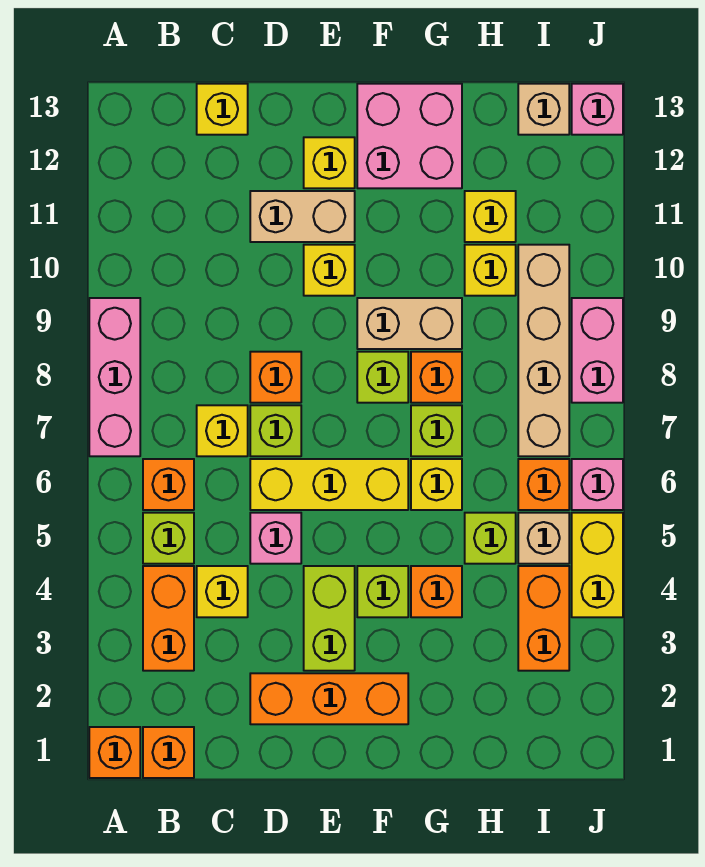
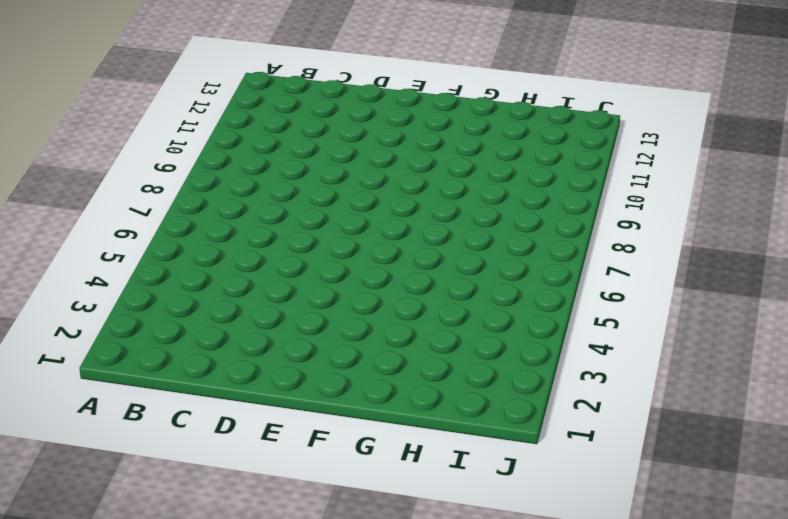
none -> orange 1x1 brick [89,727,140,778]
none -> pink 1x3 brick [89,298,140,456]
none -> orange 1x1 brick [143,727,194,778]
none -> orange 1x2 brick [143,566,194,671]

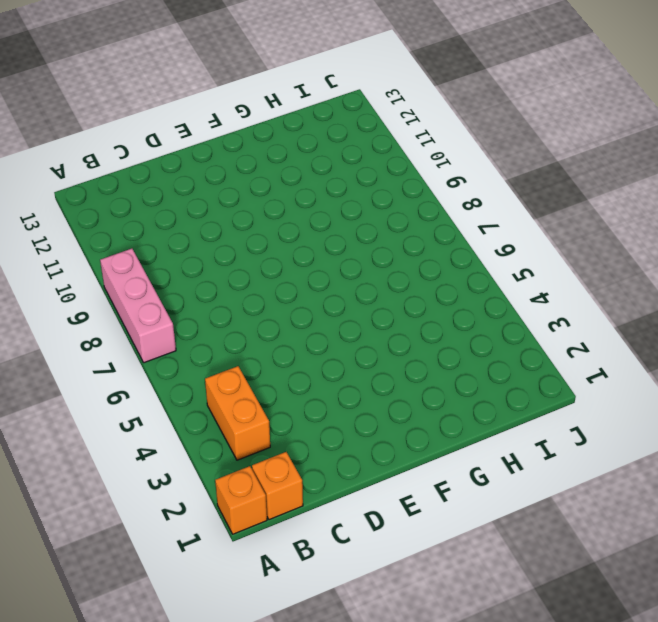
none -> lime 1x1 brick [143,513,194,564]
none -> orange 1x1 brick [143,459,194,510]
none -> yellow 1x1 brick [197,566,248,617]
none -> yellow 1x1 brick [197,405,248,456]

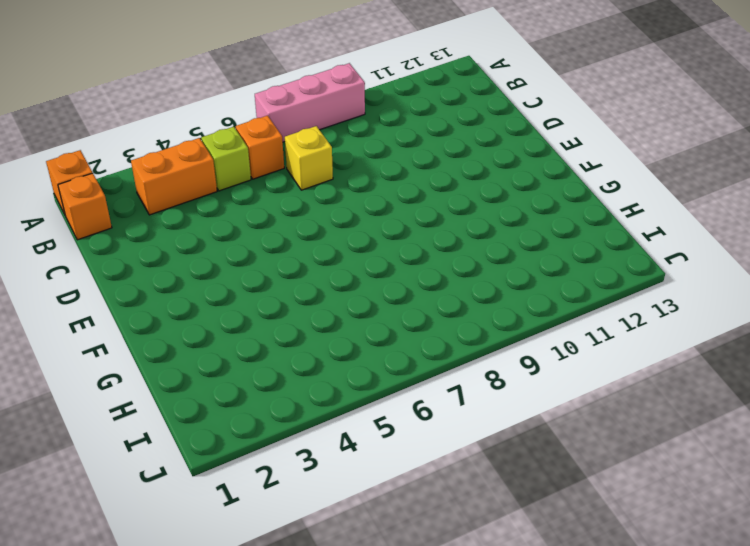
none -> yellow 1x1 brick [197,566,248,617]
none -> yellow 1x1 brick [197,84,248,135]
none -> orange 1x3 brick [250,673,408,724]
none -> pink 1x1 brick [250,513,301,564]

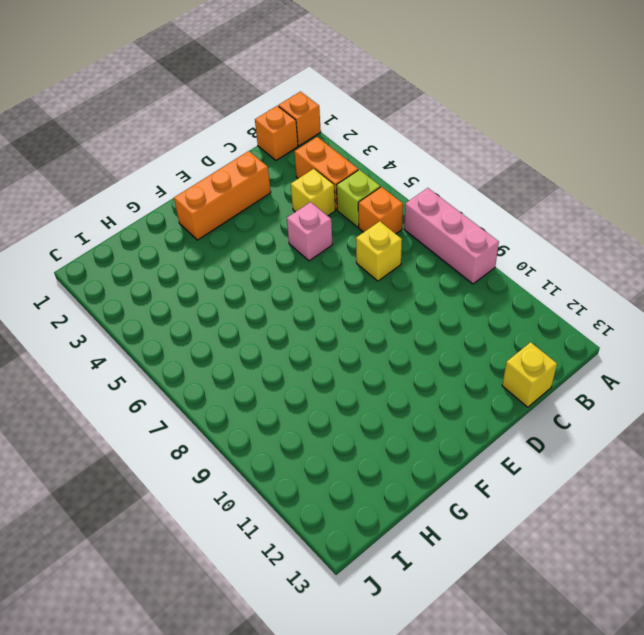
none -> yellow 1x3 brick [250,459,408,510]
none -> lime 1x1 brick [250,405,301,456]
none -> orange 1x1 brick [250,352,301,403]
none -> tan 1x2 brick [250,191,355,242]

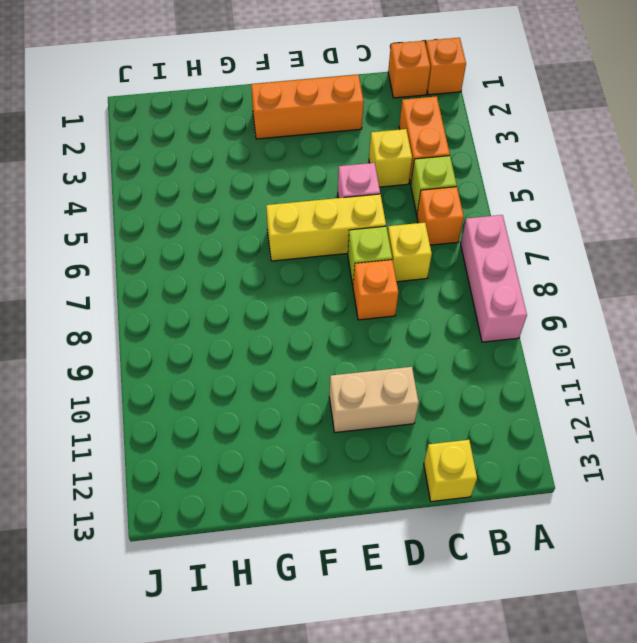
none -> lime 1x2 brick [304,566,355,671]
none -> yellow 1x1 brick [304,245,355,296]
none -> yellow 1x1 brick [304,137,355,188]
none -> lime 1x1 brick [357,566,408,617]

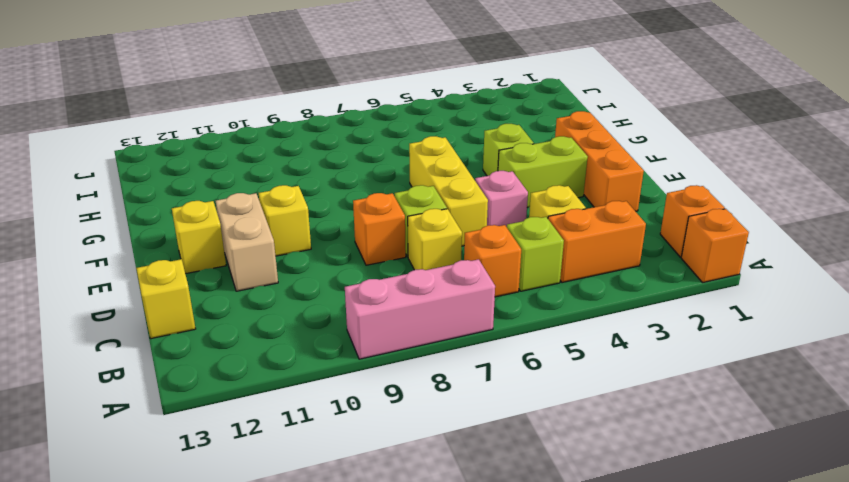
none -> lime 1x1 brick [357,352,408,403]
none -> tan 1x2 brick [357,298,462,349]
none -> pink 2x2 brick [357,84,462,188]
none -> orange 1x1 brick [411,566,462,617]

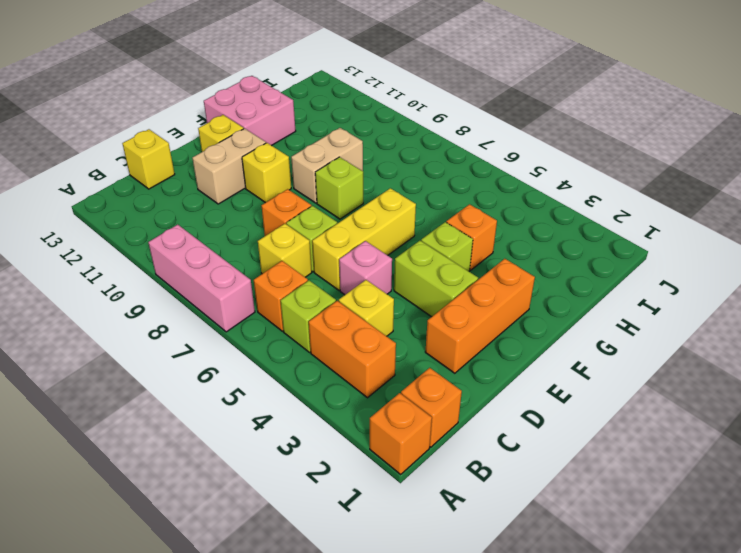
none -> yellow 1x1 brick [411,459,462,510]
none -> lime 1x1 brick [411,405,462,456]
none -> orange 1x1 brick [411,352,462,403]
none -> lime 1x1 brick [465,513,516,564]

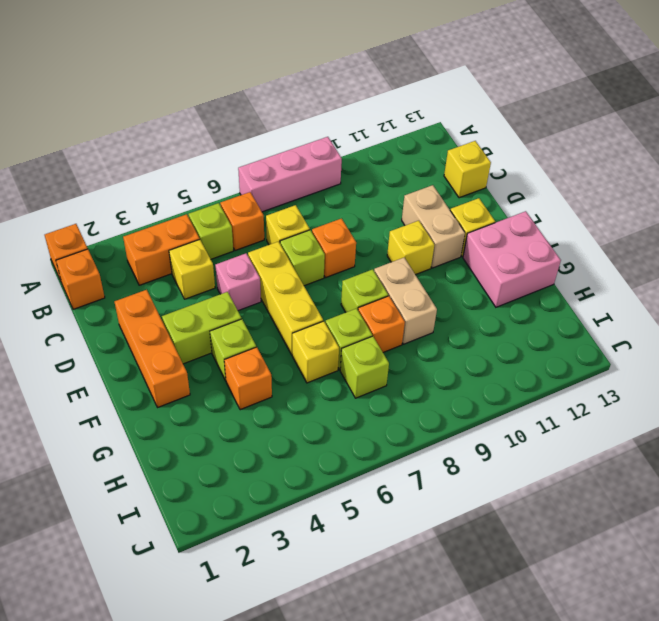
lime 1x1 brick [340,336,389,398] -> lime 1x1 brick moved to [465,513,516,564]
none -> yellow 1x1 brick [465,245,516,296]
none -> yellow 1x1 brick [465,191,516,242]
none -> orange 1x2 brick [518,566,569,671]
none -> tan 1x1 brick [518,513,569,564]

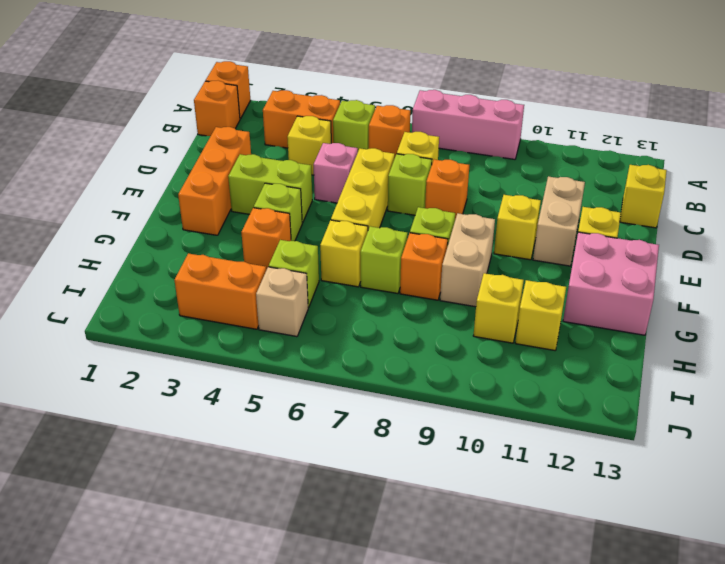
none -> orange 1x1 brick [518,459,569,510]
none -> tan 1x4 brick [518,245,569,456]
none -> tan 1x1 brick [518,84,569,135]
none -> yellow 1x2 brick [572,513,623,617]

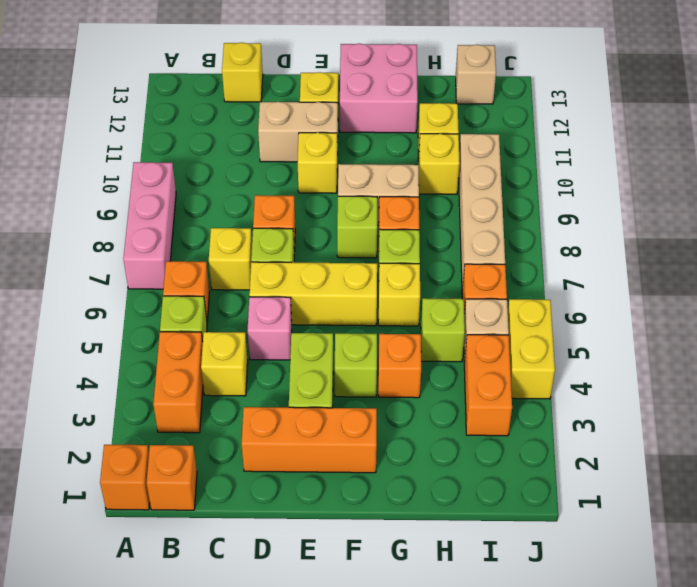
none -> pink 1x1 brick [572,459,623,510]
none -> pink 1x2 brick [572,298,623,403]
none -> pink 1x1 brick [572,84,623,135]

